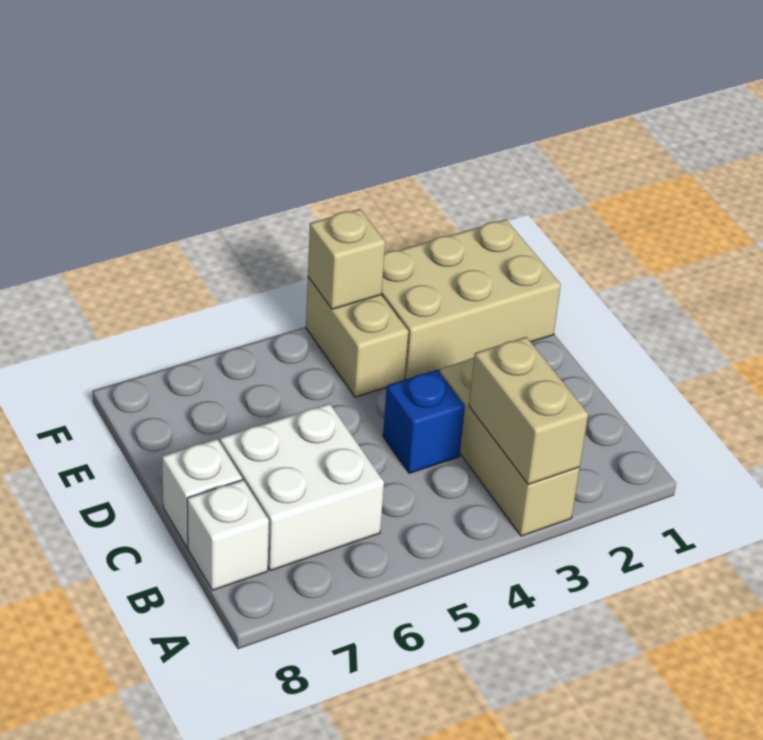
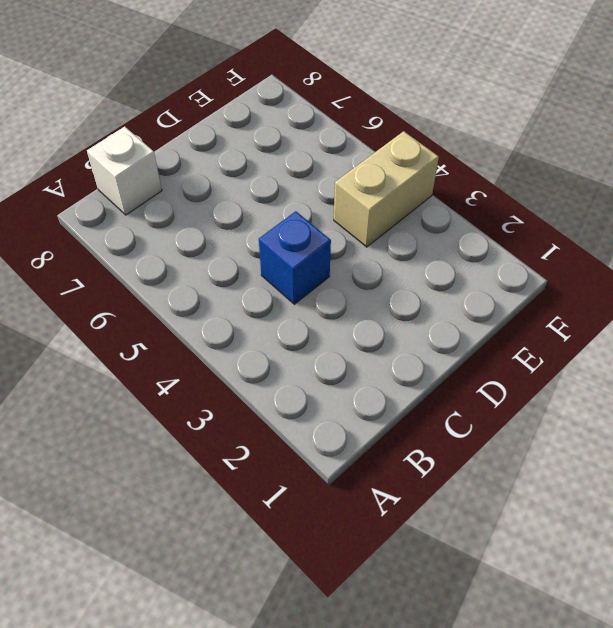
none -> tan 1x3 brick [440,358,580,536]
none -> white 2x2 brick [220,404,384,571]

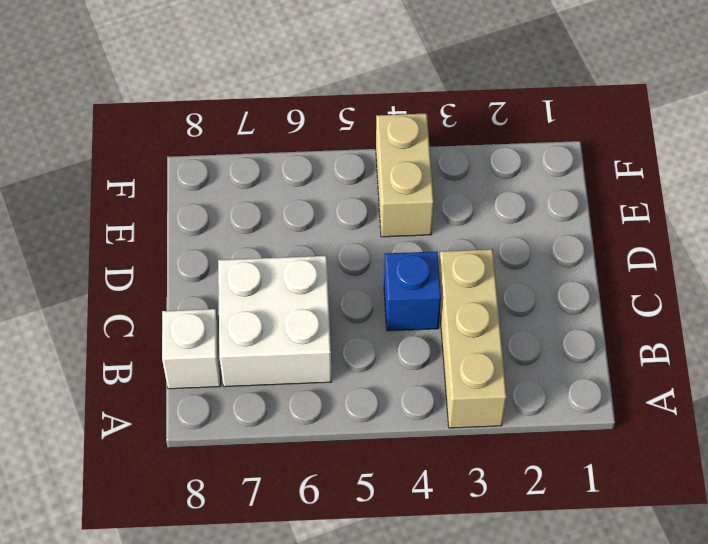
none -> white 1x1 brick [162,439,242,547]
none -> tan 2x3 brick [382,219,561,379]

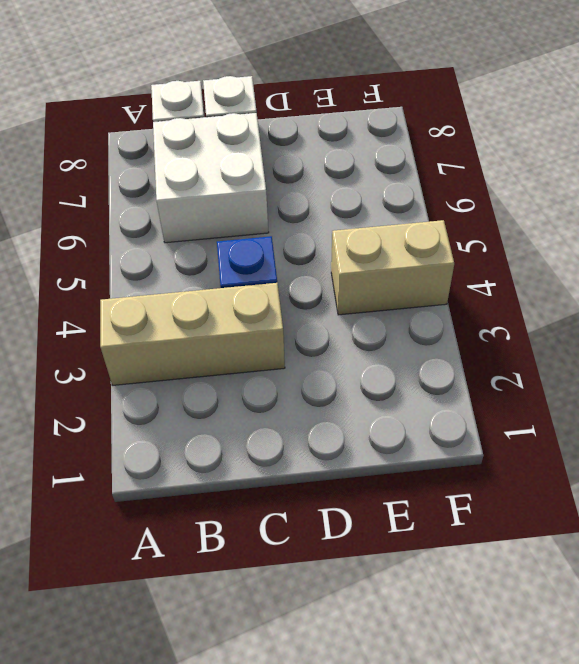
none -> tan 2x3 brick [382,219,561,379]
none -> tan 1x2 brick [469,337,588,484]

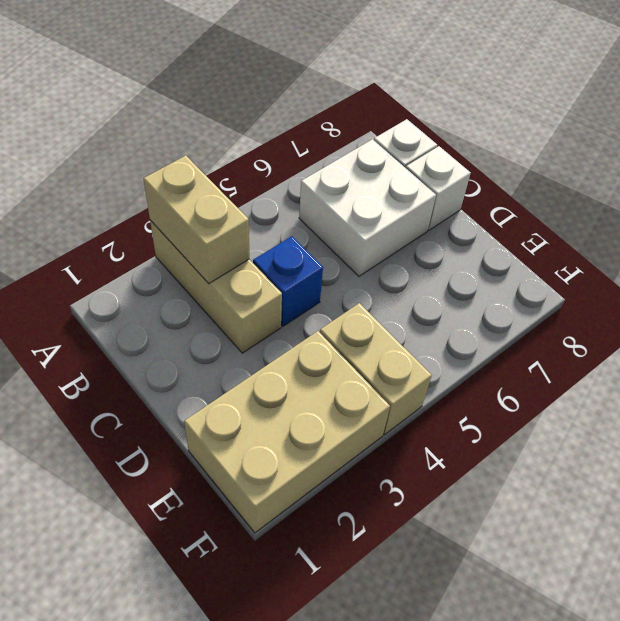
none -> tan 1x1 brick [308,209,385,309]

